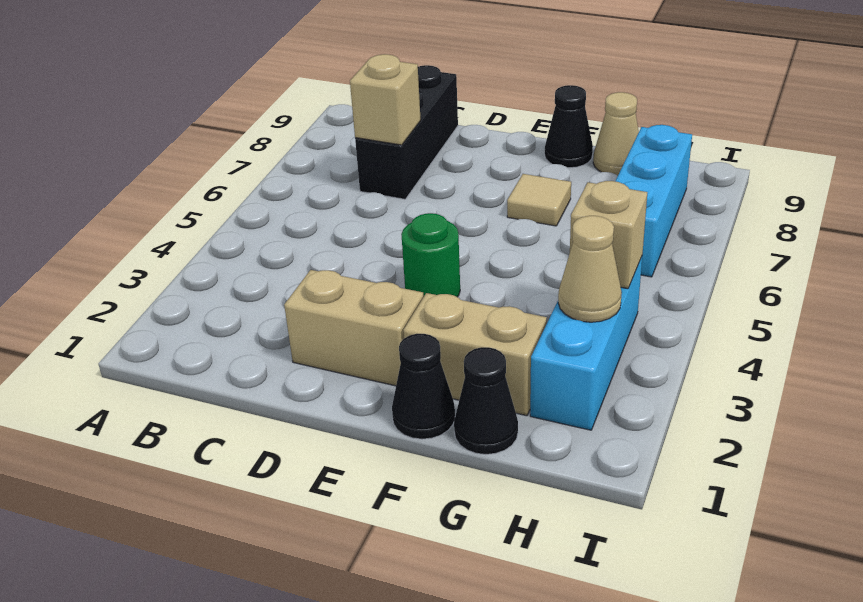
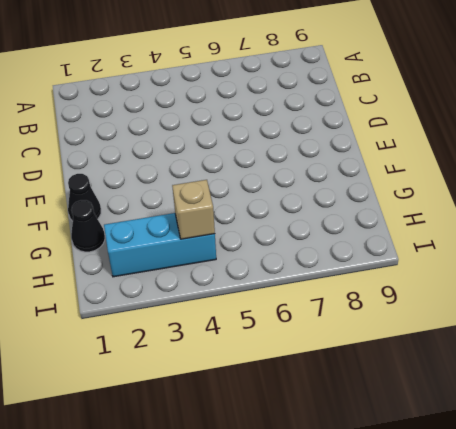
none -> black 1x3 brick [355,65,458,199]
none -> tan 1x2 brick [284,270,424,386]
none -> green 1x1 round brick [401,213,460,297]

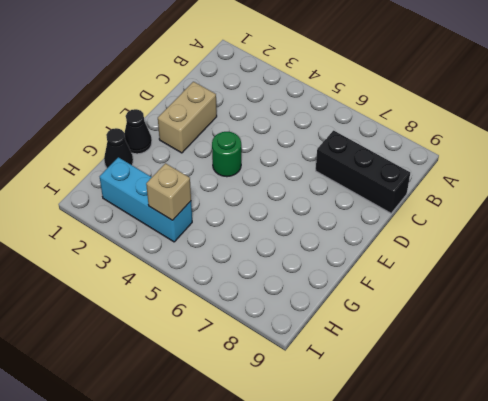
none -> tan 1x2 brick [403,293,547,416]
none -> tan 1x1 tile [507,174,571,226]
none -> black 1x1 cone [545,85,593,168]

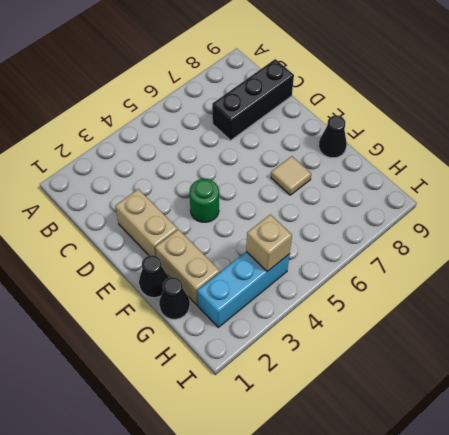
none -> tan 1x1 cone [593,92,639,176]
none -> cyan 1x3 brick [615,125,692,277]
none -> tan 1x1 brick [350,54,421,145]

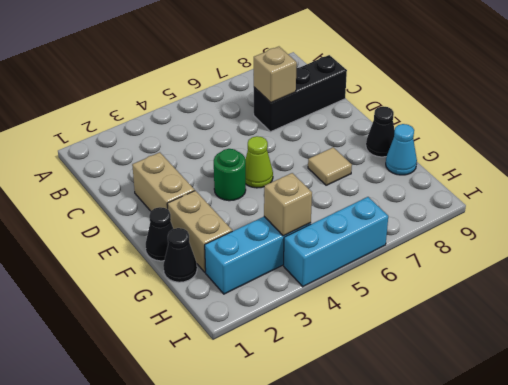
lime 1x1 cone [245,136,273,188] -> none
cyan 1x1 cone [386,124,417,175] -> tan 1x1 cone [593,92,639,176]
cyan 1x3 brick [284,197,388,287] -> cyan 1x3 brick moved to [615,125,692,277]
none -> tan 1x1 cone [558,216,622,322]

